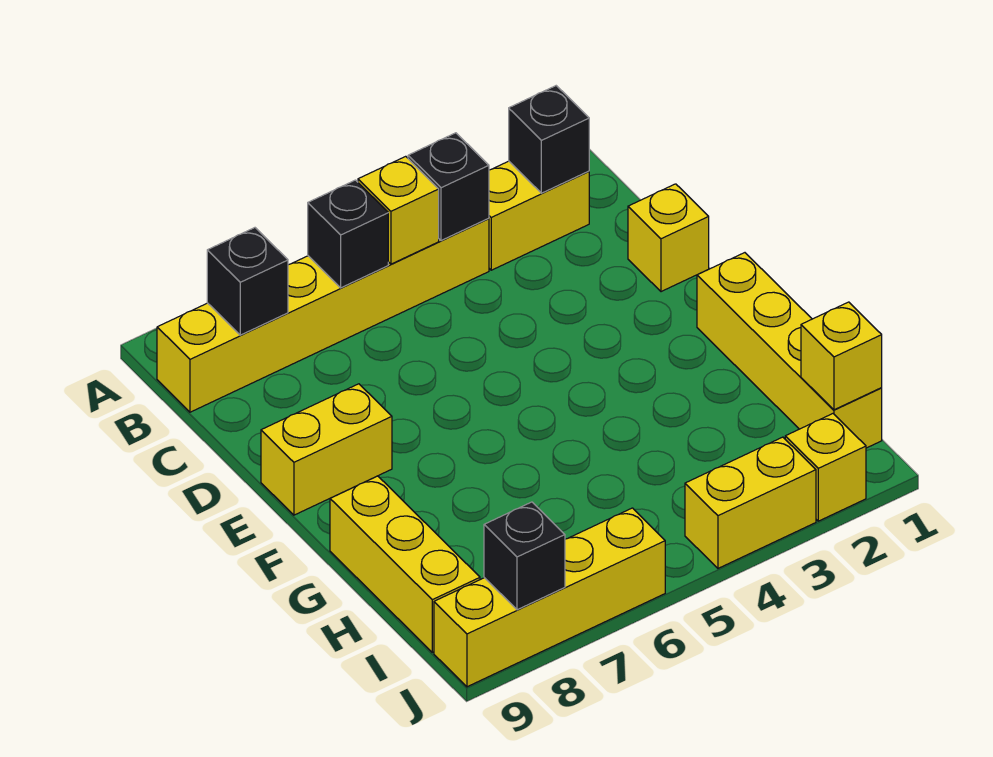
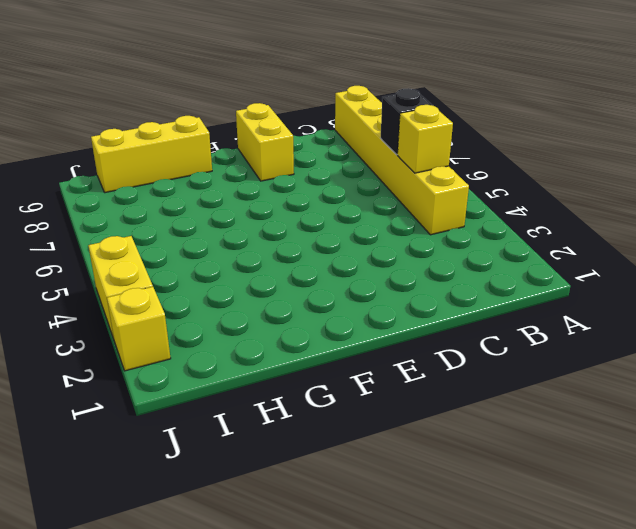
none -> yellow 1x2 brick [489,161,589,270]
none -> yellow 1x1 brick [628,184,709,292]
none -> yellow 1x4 brick [697,253,882,448]

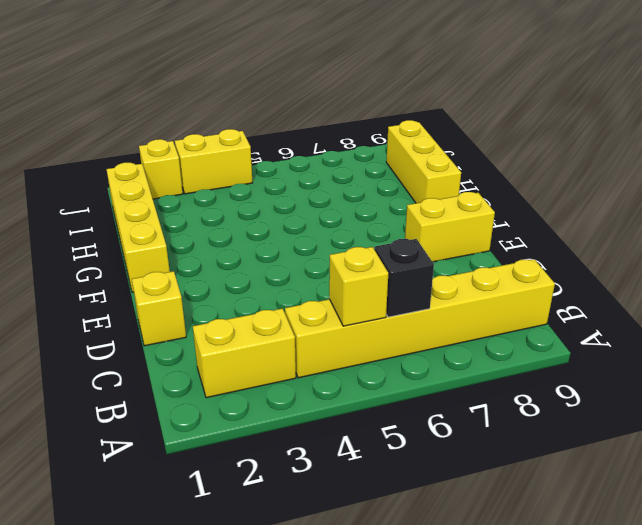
none -> yellow 1x4 brick [434,508,665,687]
none -> black 1x1 brick [509,86,589,193]
none -> black 1x1 brick [408,133,489,241]

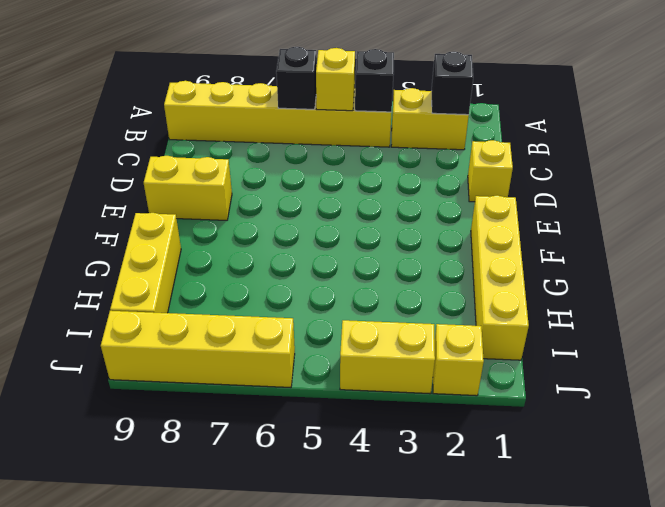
none -> black 1x1 brick [207,228,288,335]
none -> yellow 1x1 brick [801,302,882,410]
none -> black 1x1 brick [484,502,565,610]

